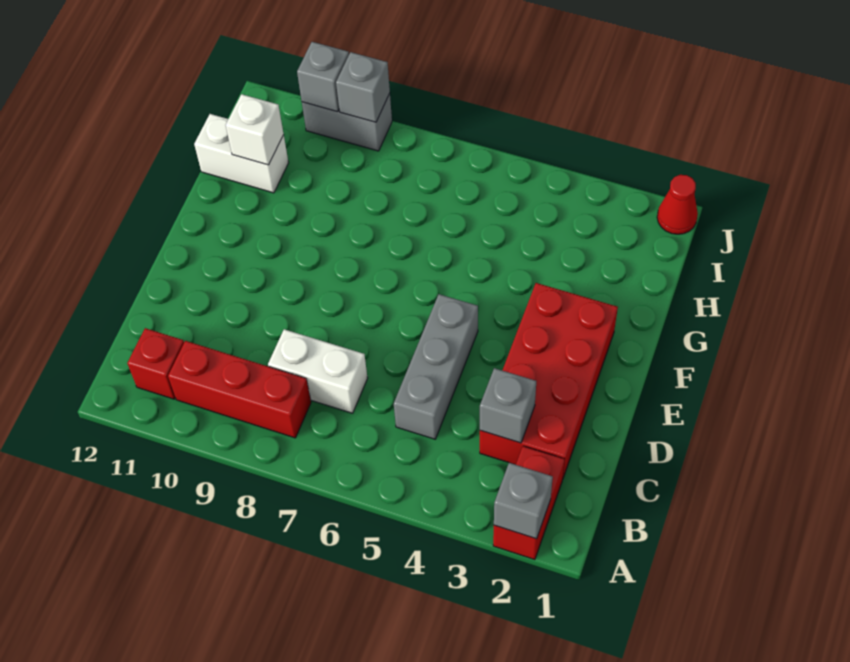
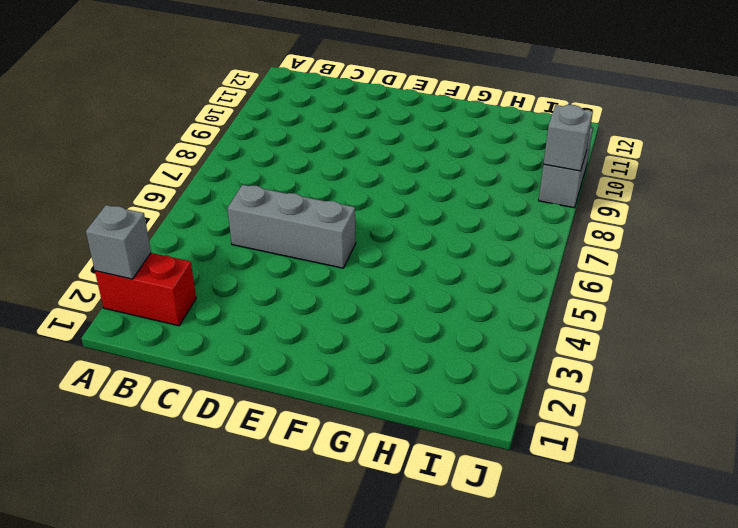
none -> red 1x3 brick [168,341,311,438]
none -> red 1x1 brick [128,328,184,399]
none -> red 2x4 brick [480,283,618,478]

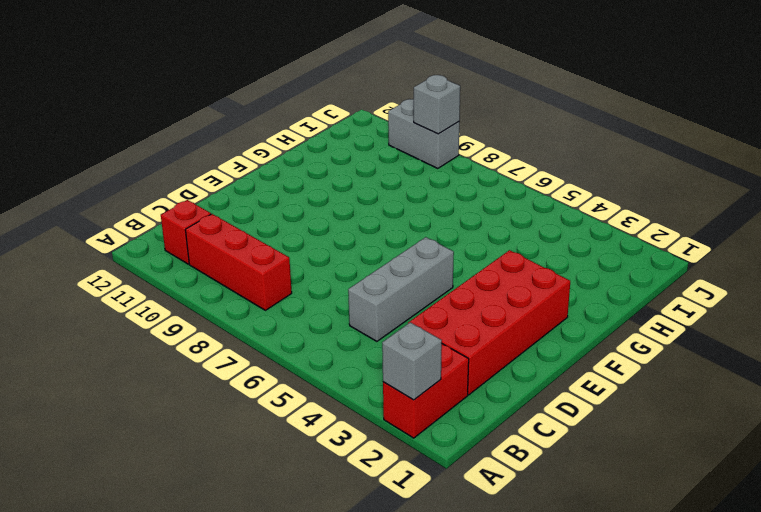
none -> white 1x2 brick [268,329,368,413]
none -> white 1x2 brick [194,114,289,193]
none -> red 1x1 cone [657,175,698,234]

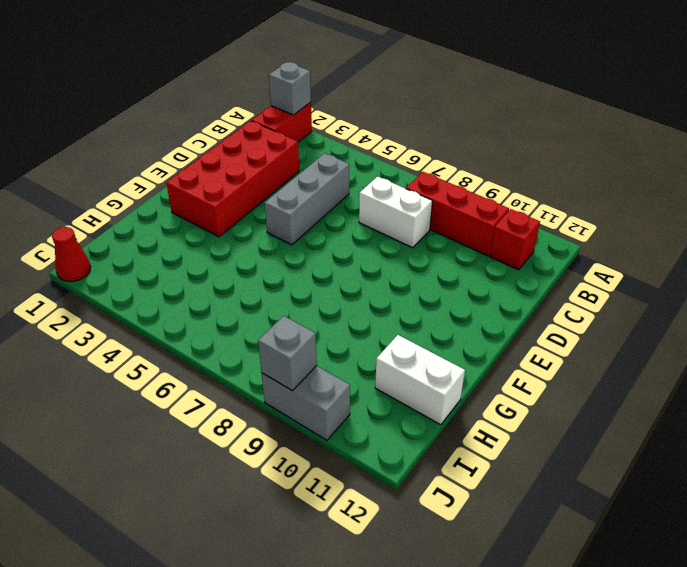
none -> grey 1x1 brick [480,368,536,443]
none -> white 1x1 brick [226,94,284,165]
none -> grey 1x1 brick [297,42,349,112]

